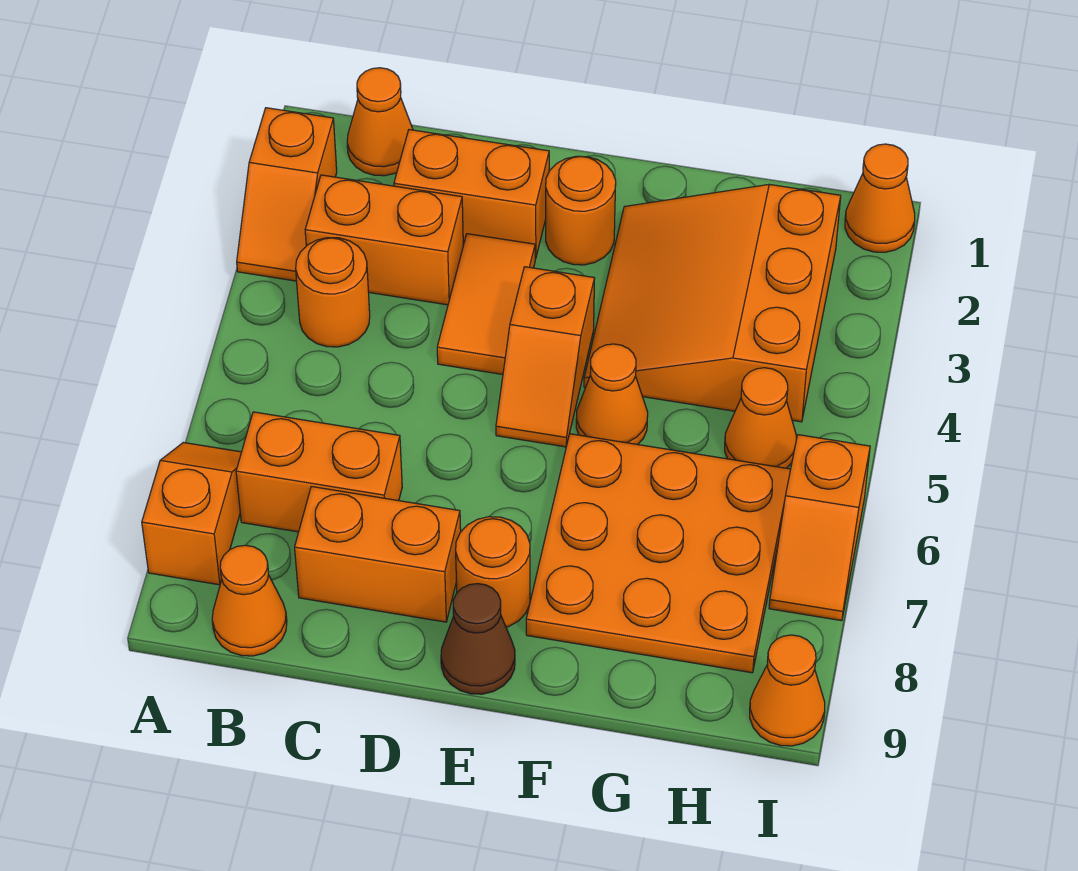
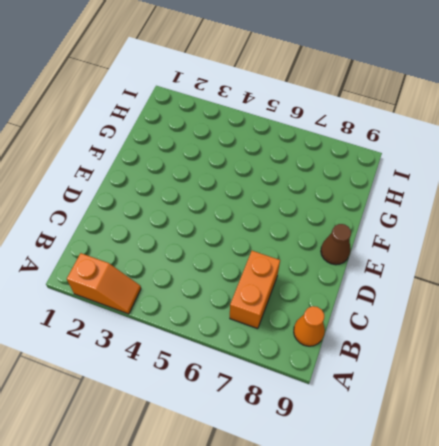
none -> orange 1x2 slope [142,442,241,585]
none -> orange 1x1 cone [347,68,413,176]
none -> orange 1x2 brick [305,175,463,305]

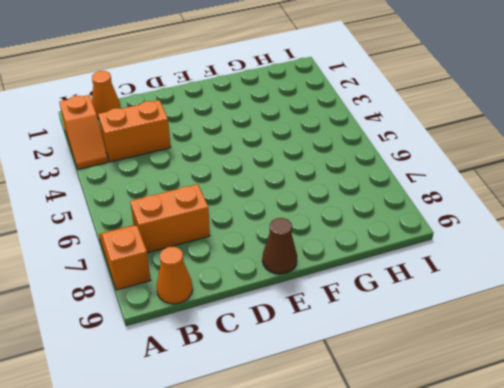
none -> orange 1x1 round brick [296,238,370,347]
none -> orange 1x2 brick [394,130,549,259]
none -> orange 1x2 brick [295,487,461,622]

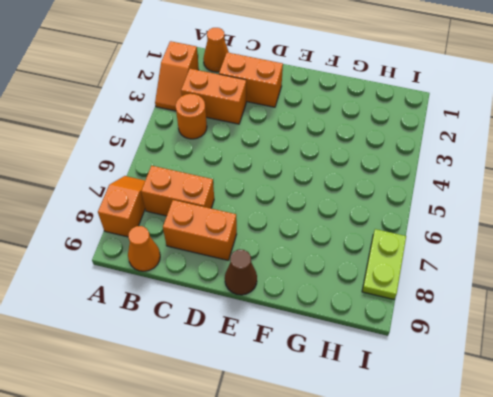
lime 1x2 plate [362,229,406,299] -> orange 1x2 slope [769,435,870,621]
none -> orange 1x2 tile [437,234,535,374]
none -> orange 1x1 round brick [546,156,616,265]
none -> orange 1x2 slope [496,267,595,447]

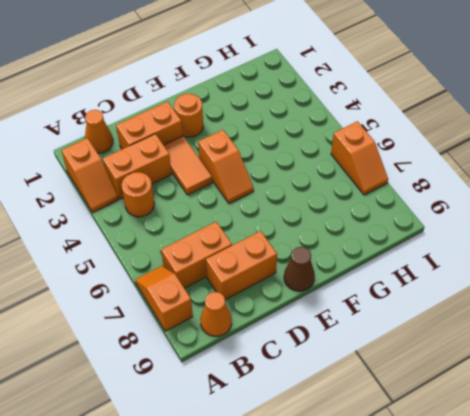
none -> orange 1x1 round brick [456,517,530,627]
none -> orange 3x3 slope [584,184,841,422]
none -> orange 1x1 cone [576,344,648,445]

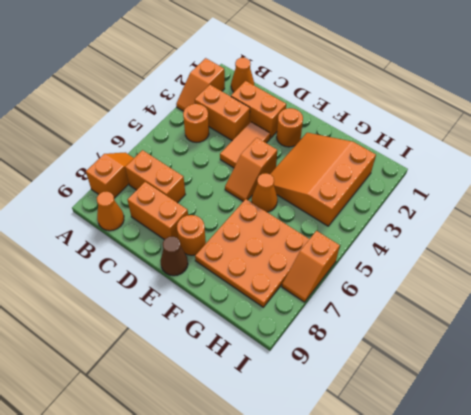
none -> orange 1x1 cone [725,368,796,468]
none -> orange 1x1 cone [845,144,915,252]
none -> orange 1x1 cone [750,635,825,746]

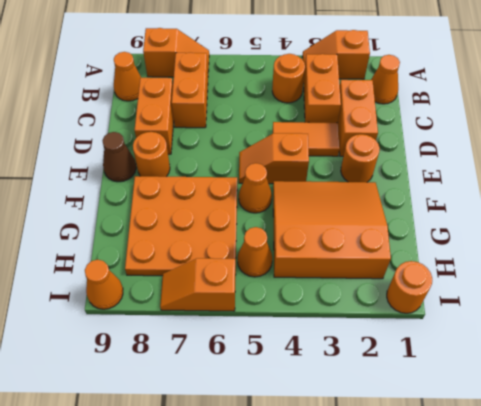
orange 1x1 round brick [387,261,432,313] -> orange 1x1 cone [845,144,915,252]

